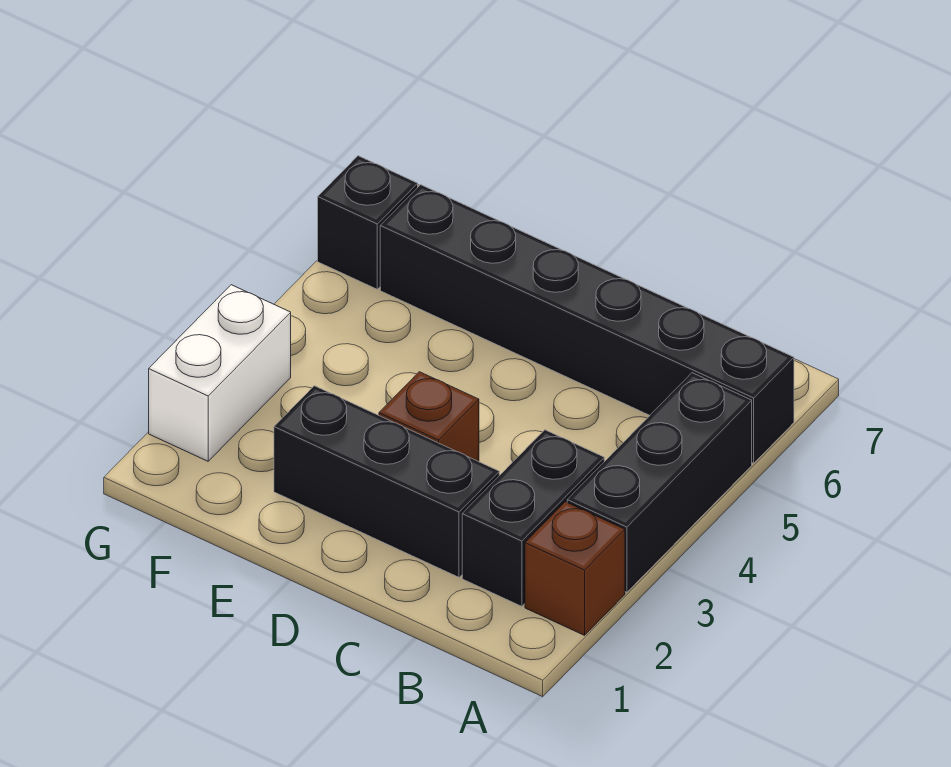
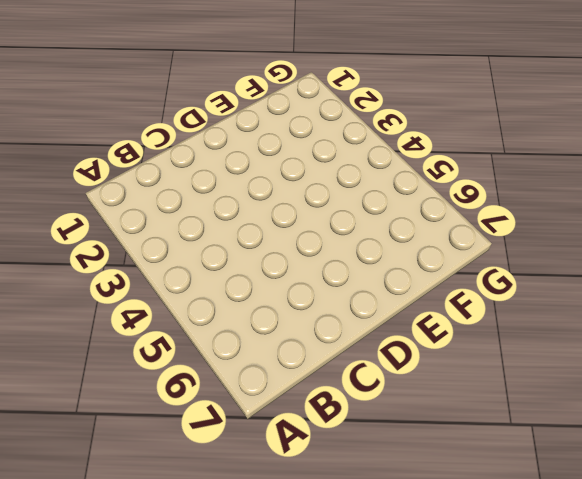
none -> brown 1x1 brick [525,502,625,635]
none -> black 1x3 brick [567,373,752,592]

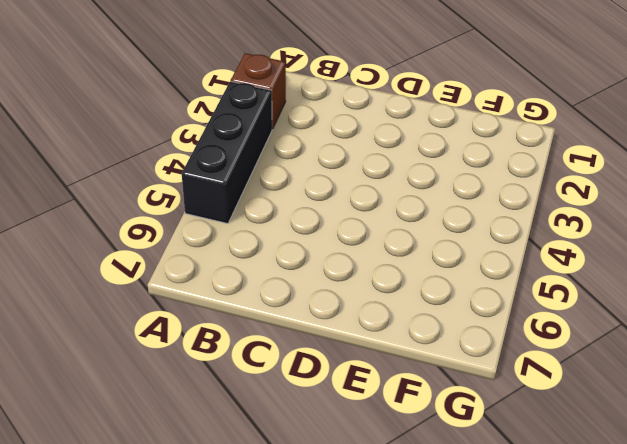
none -> black 1x6 brick [380,185,794,463]
none -> black 1x2 brick [462,430,604,606]

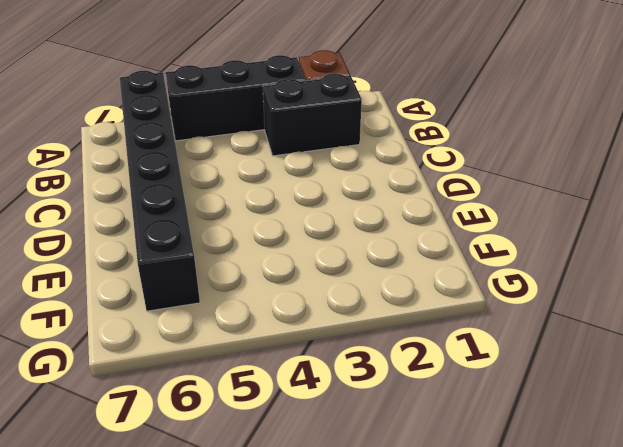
none -> black 1x3 brick [274,386,499,577]
none -> brown 1x1 brick [379,372,479,462]

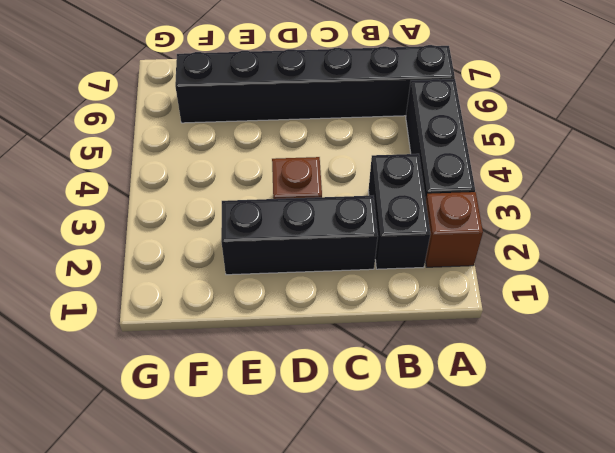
none -> white 1x2 brick [149,285,291,461]
none -> black 1x1 brick [318,156,418,289]

